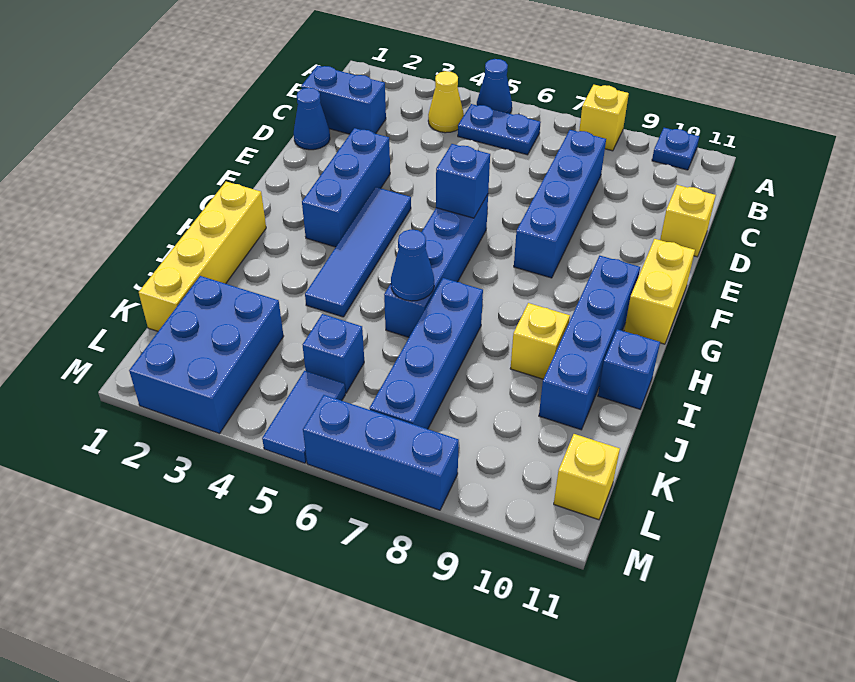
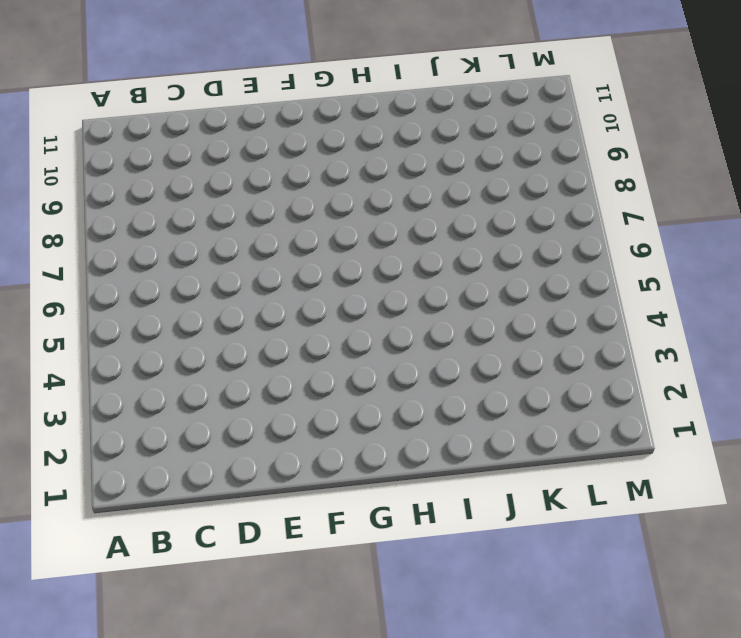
none -> blue 1x1 cone [477,59,512,114]
none -> yellow 1x1 brick [579,85,629,151]
none -> blue 1x1 plate [652,128,699,170]

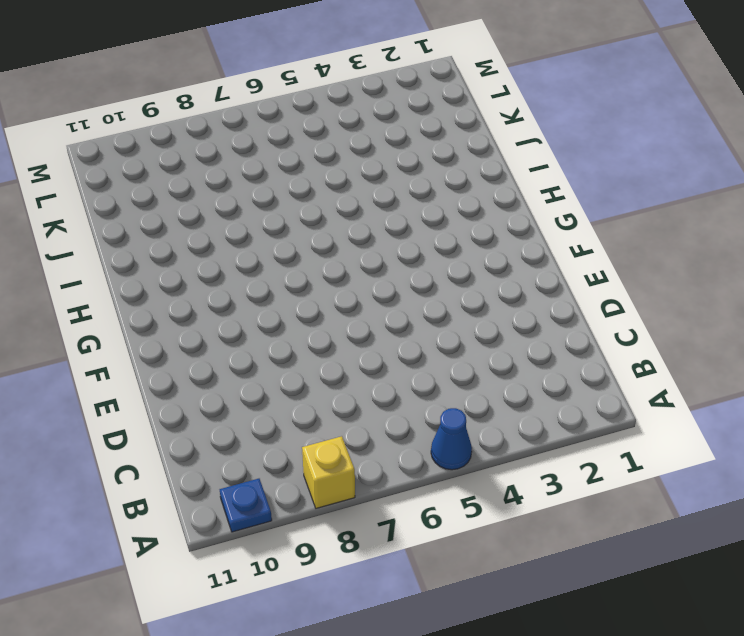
none -> yellow 1x1 cone [428,71,464,133]
none -> blue 1x2 plate [458,104,541,155]
none -> blue 1x2 brick [301,66,386,134]

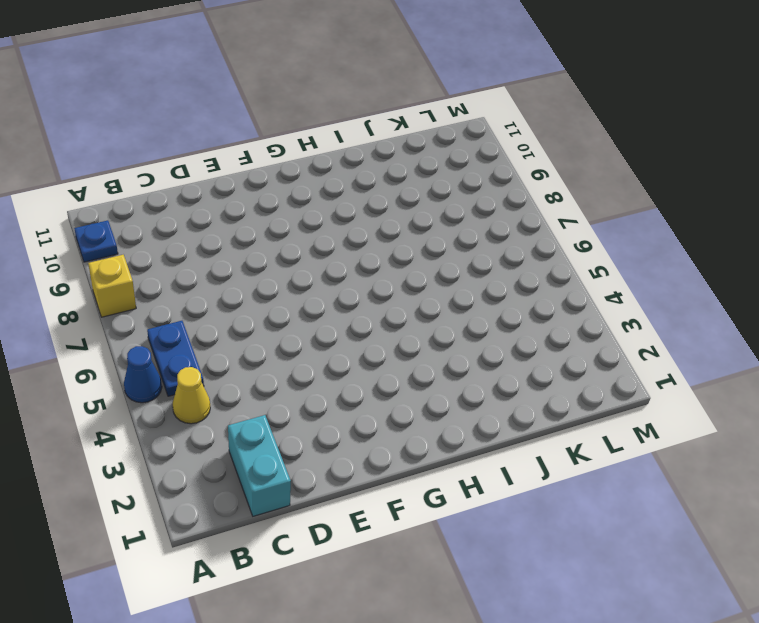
cyan 1x2 brick [228,415,291,516] -> blue 1x2 brick [301,66,386,134]
none -> blue 1x4 brick [514,130,606,278]
none -> blue 1x1 cone [294,88,330,150]
none -> yellow 1x1 brick [660,185,716,257]

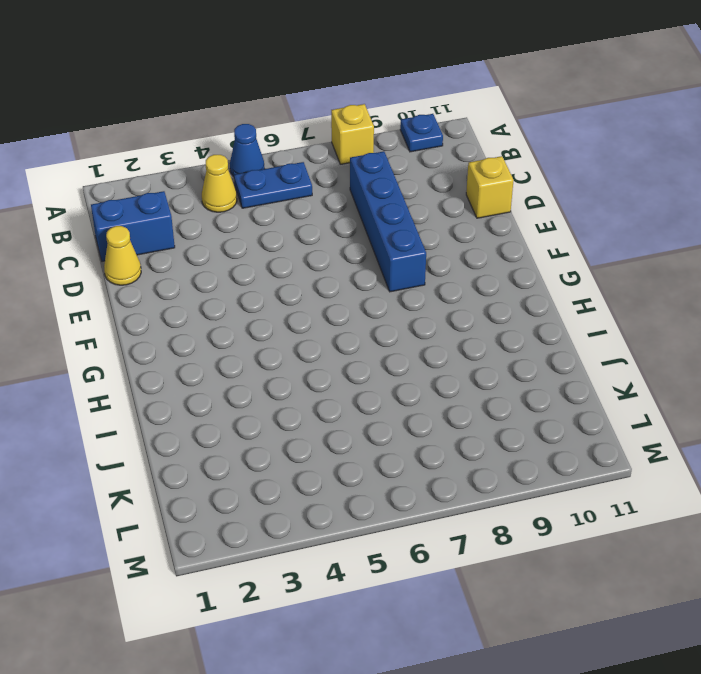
yellow 1x1 cone [104,226,141,285] -> blue 1x1 cone [294,88,330,150]
none -> blue 1x3 brick [302,128,390,247]
none -> blue 1x4 tile [305,187,411,317]
none -> blue 1x4 brick [384,194,488,337]

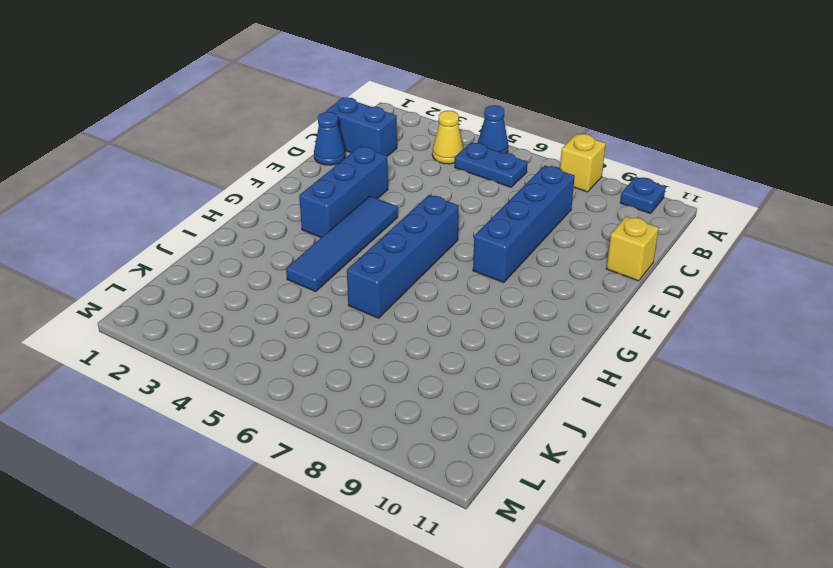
none -> yellow 1x2 brick [624,239,695,344]
none -> blue 1x4 brick [539,256,640,430]
none -> yellow 1x4 brick [139,182,266,331]

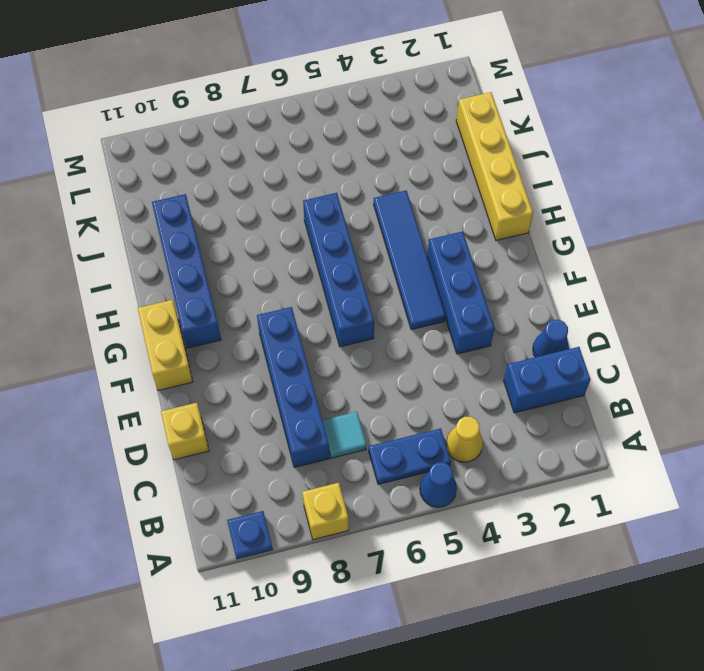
cyan 1x1 tile [322,412,366,458] -> none
none -> blue 1x4 brick [369,278,483,429]
none -> yellow 1x1 brick [510,303,570,379]
none -> blue 1x1 brick [598,329,660,409]

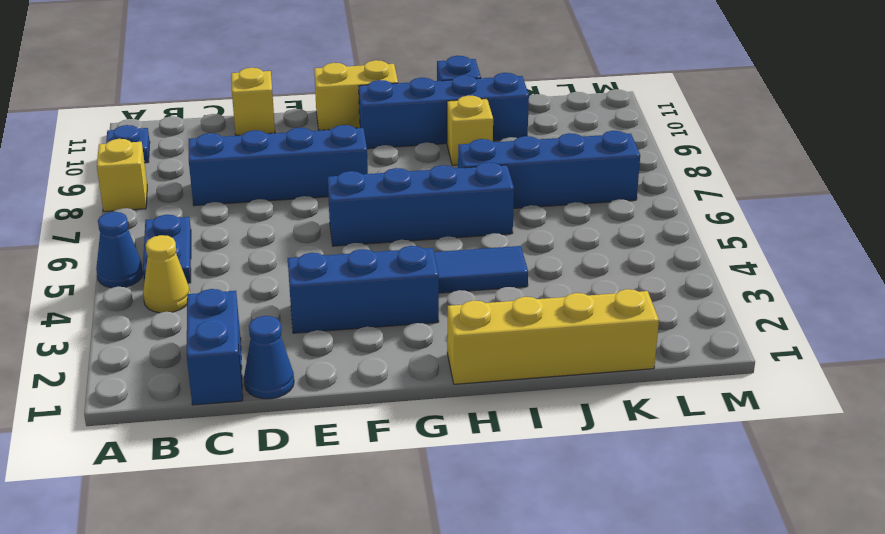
none -> blue 2x3 brick [129,276,284,434]
none -> blue 1x1 brick [303,314,364,393]
none -> blue 1x2 tile [262,371,345,463]

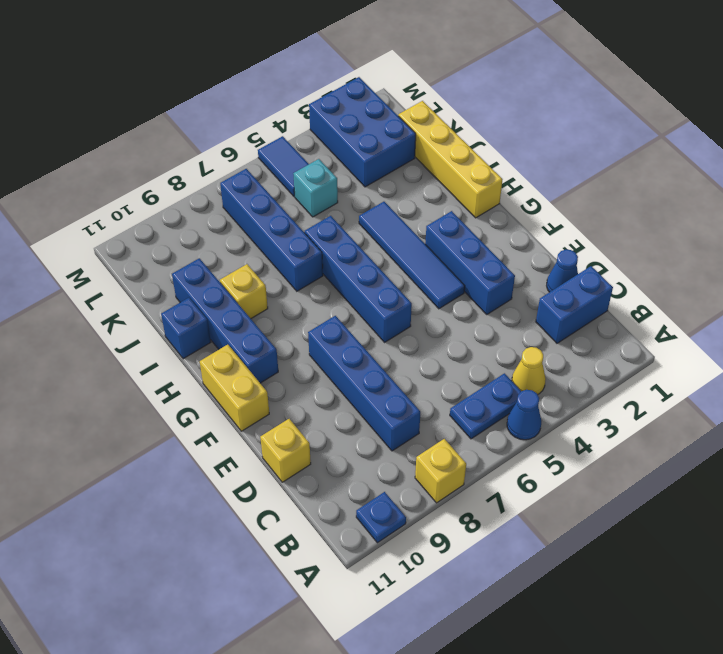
cyan 1x1 brick [293,159,338,217] -> blue 1x1 brick [303,314,364,393]
none -> yellow 1x1 brick [554,434,620,520]
none -> blue 1x3 brick [303,395,459,510]
none -> blue 1x1 brick [436,144,490,218]

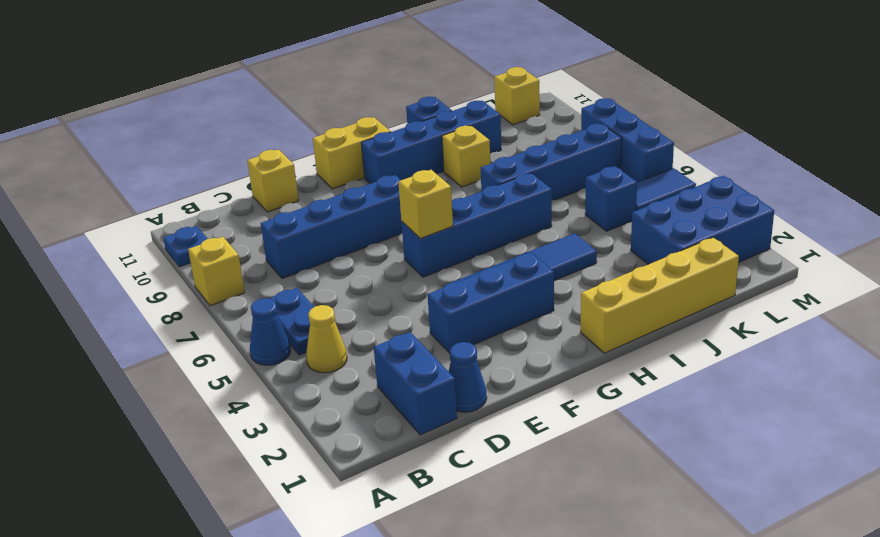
yellow 1x1 brick [398,170,453,238] -> blue 1x1 brick [436,144,490,218]
none -> blue 1x1 cone [391,230,434,301]

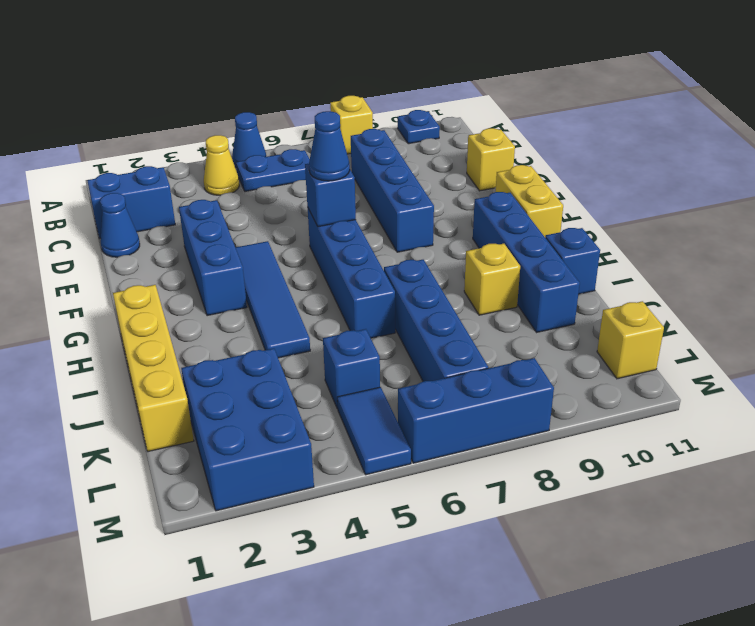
blue 1x1 cone [309,111,350,181] -> blue 1x1 cone moved to [391,230,434,301]

